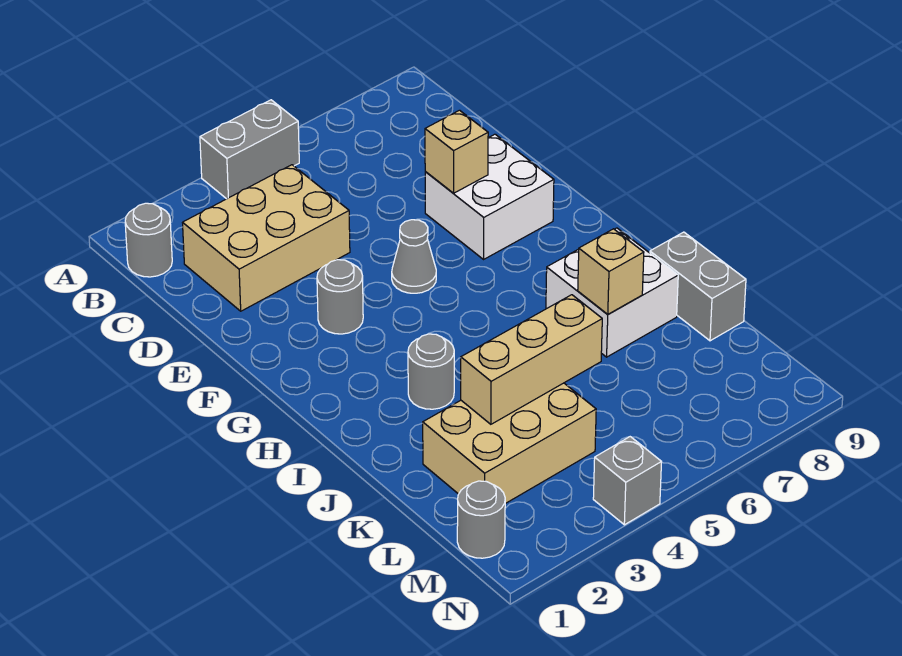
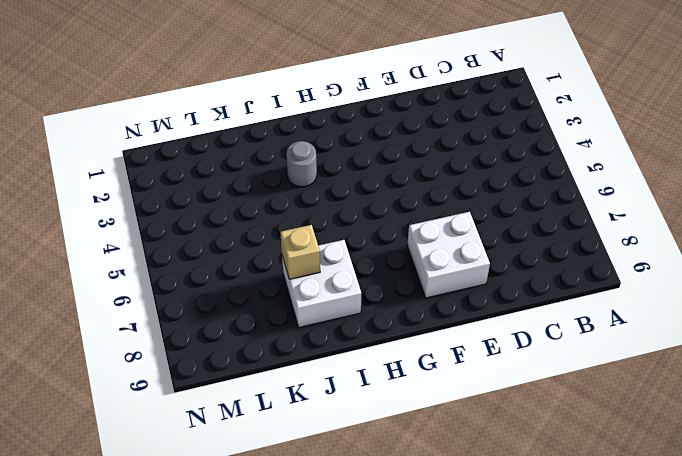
none -> grey 1x2 brick [200,100,299,199]
none -> grey 1x1 round brick [125,203,172,277]
none -> tan 2x3 brick [183,165,350,311]

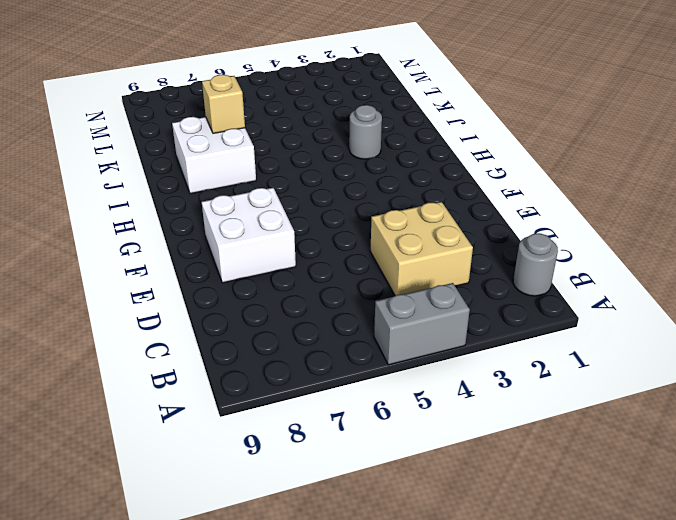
tan 2x2 brick [370,202,473,296] -> tan 2x3 brick [183,165,350,311]
none -> grey 1x1 round brick [317,260,363,334]
none -> grey 1x1 cone [392,220,436,293]
none -> grey 1x2 brick [650,232,746,341]

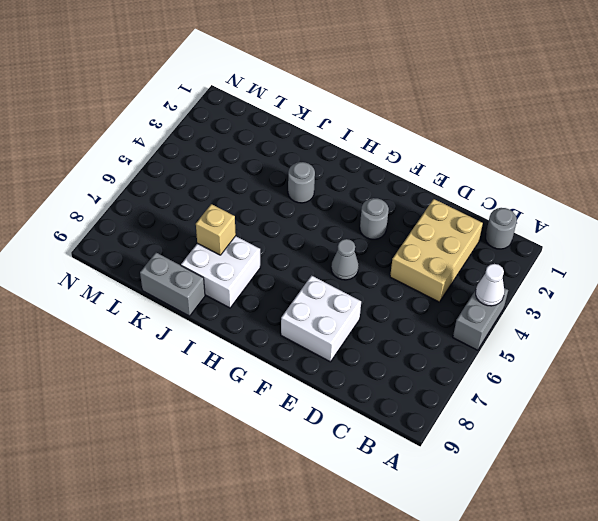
white 1x1 cone [476,264,504,306] -> none
none -> tan 2x3 brick [423,383,596,504]
none -> grey 1x1 round brick [457,481,505,558]
none -> grey 1x1 brick [593,437,662,525]

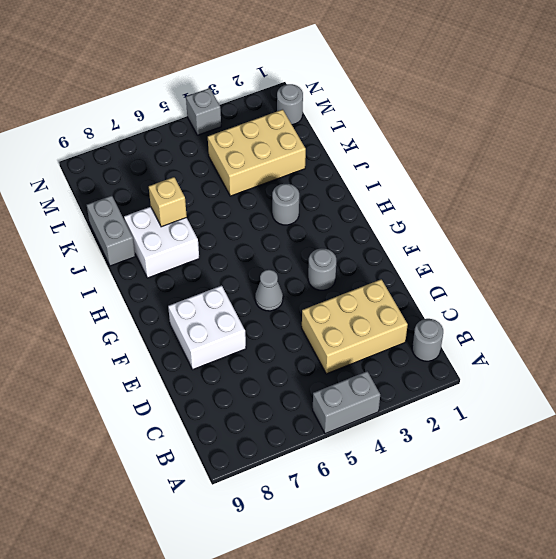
none -> tan 1x1 brick [425,110,488,193]
none -> tan 1x3 brick [461,295,602,424]

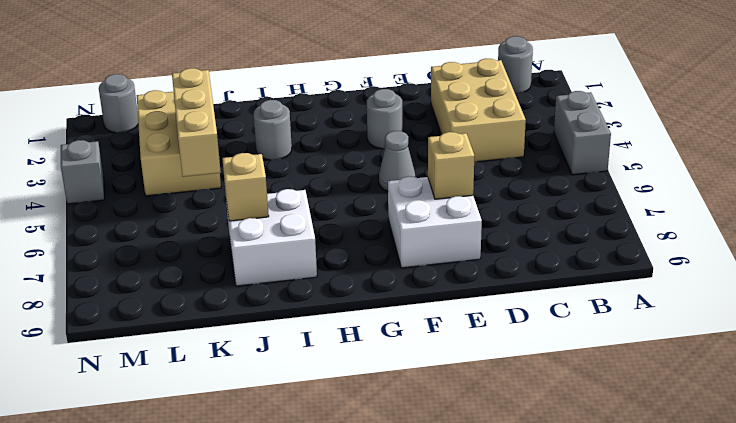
none -> grey 1x2 brick [650,232,746,341]

